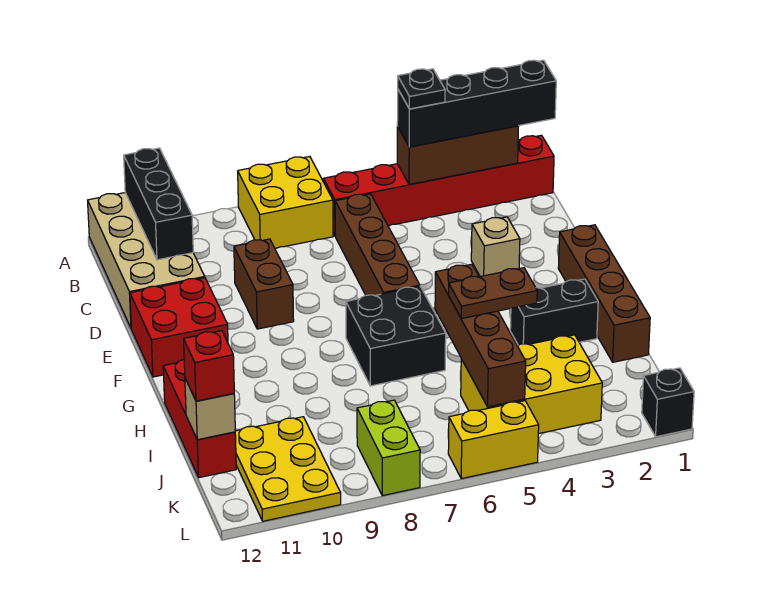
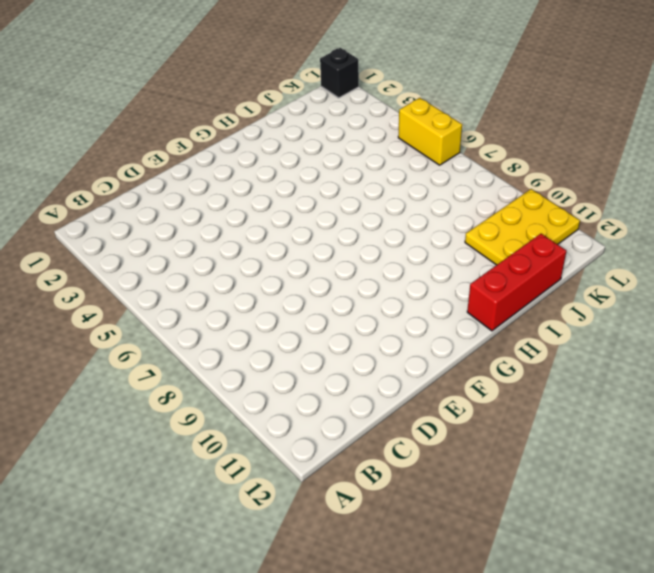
none -> yellow 2x2 brick [238,157,333,248]
none -> tan 2x4 brick [88,193,205,328]
none -> red 1x6 brick [323,135,554,236]

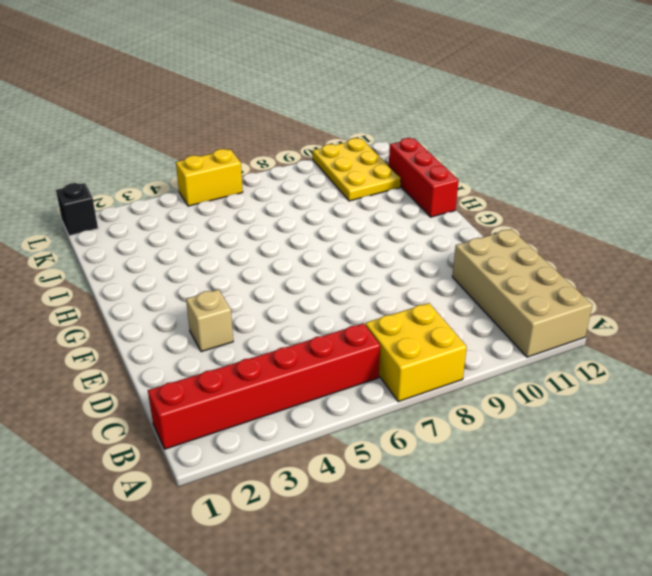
none -> brown 1x4 brick [335,194,420,296]
none -> brown 1x2 brick [234,239,294,329]
none -> red 2x2 brick [130,278,228,377]

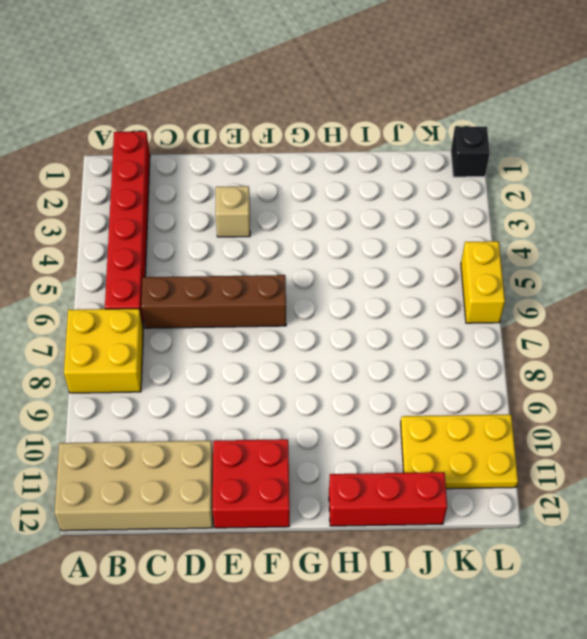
none -> brown 1x2 brick [234,239,294,329]
none -> brown 1x4 brick [558,225,650,362]
none -> black 2x2 brick [346,286,446,386]

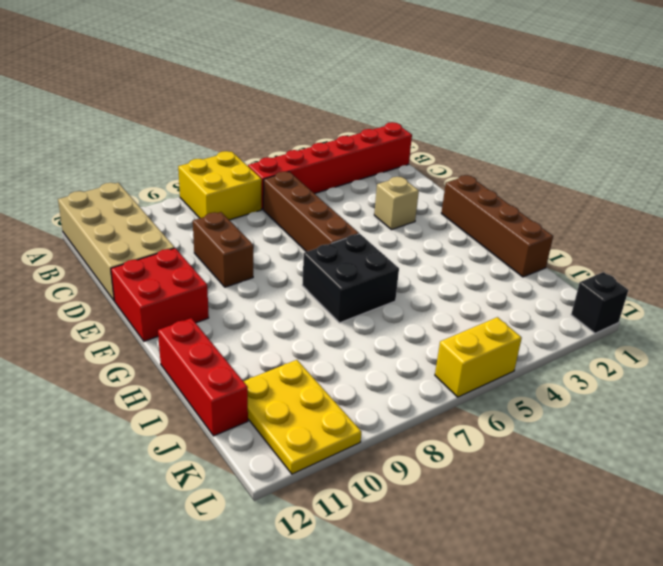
none -> black 1x2 brick [510,279,598,345]
none -> yellow 2x3 brick [461,335,602,434]
none -> lime 1x2 brick [357,400,420,496]

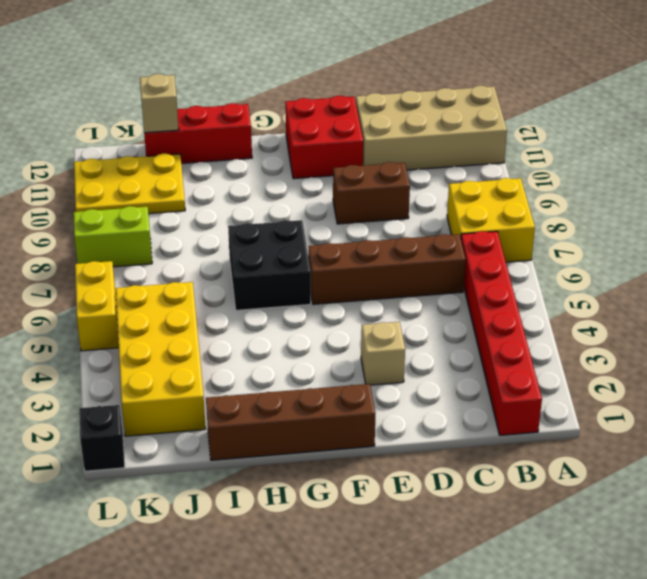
yellow 2x4 brick [116,282,206,436] -> yellow 2x3 brick [461,335,602,434]
none -> black 1x2 brick [510,279,598,345]
none -> black 1x3 brick [124,148,193,260]
none -> brown 1x3 brick [397,126,519,184]

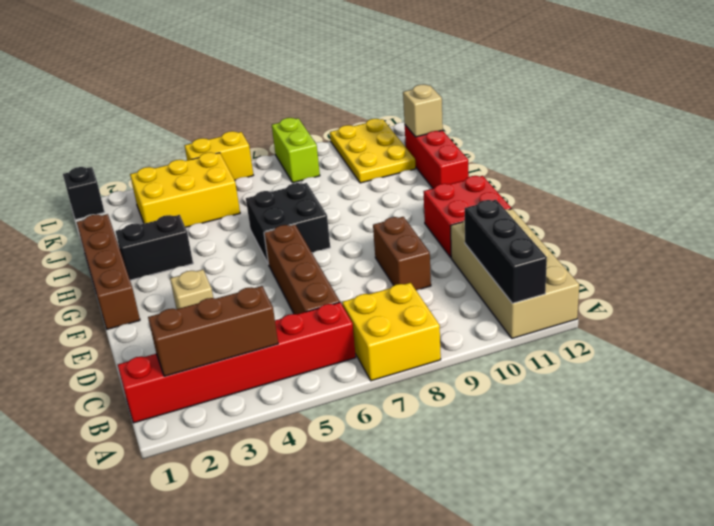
none -> brown 1x4 brick [435,264,526,407]
none -> black 1x4 brick [397,60,556,147]
none -> brown 1x2 plate [449,268,537,319]

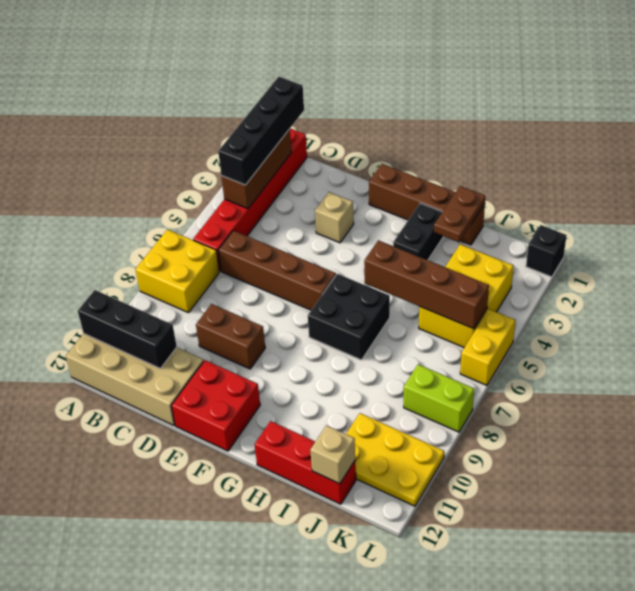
brown 1x2 plate [434,186,485,242] -> brown 1x2 plate moved to [449,268,537,319]
none -> red 1x1 brick [184,331,234,401]
none -> black 1x1 plate [398,69,445,109]

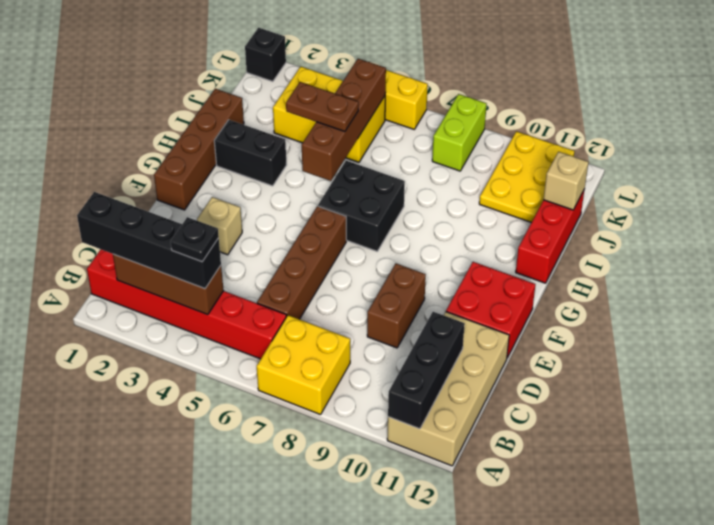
none -> red 1x1 brick [184,331,234,401]

